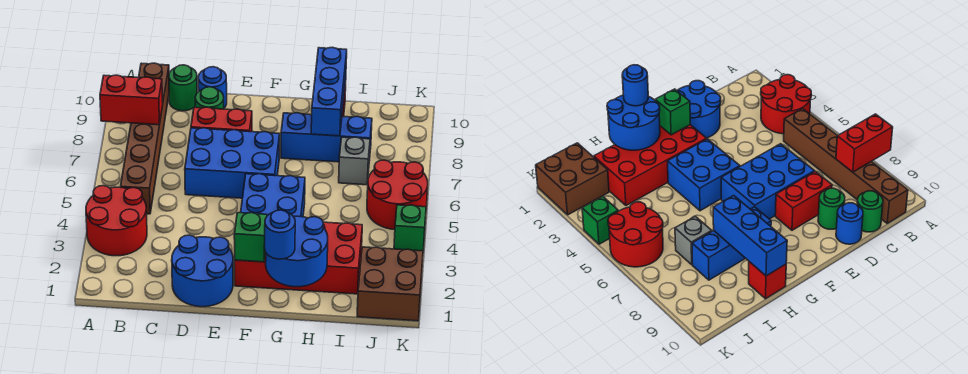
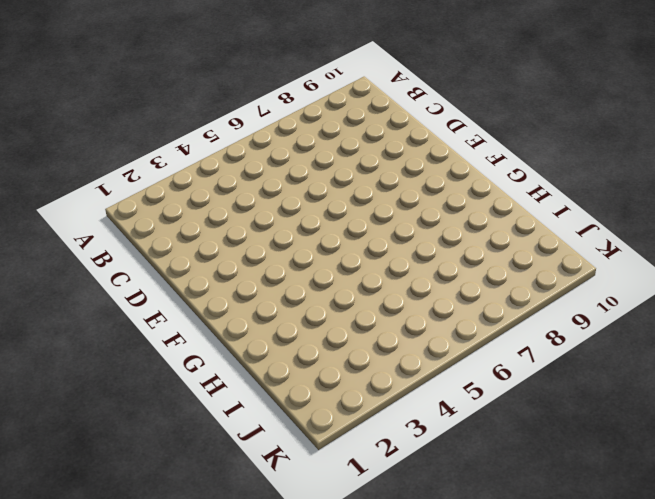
none -> red 2x2 round brick [86,186,147,256]
none -> brown 1x6 brick [121,63,169,214]
none -> green 1x1 round brick [169,65,197,111]

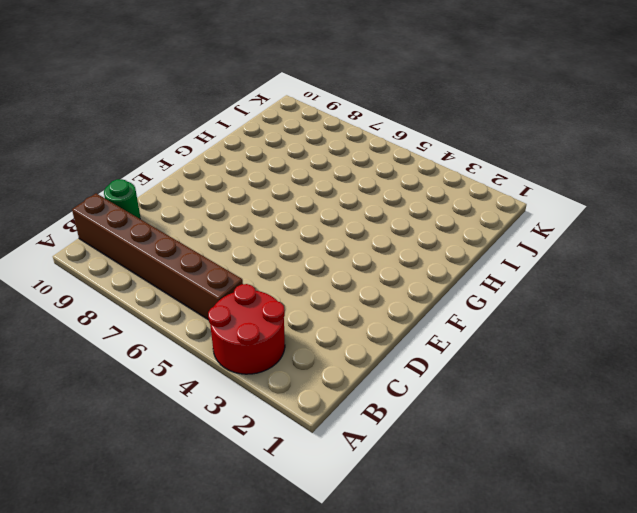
none -> blue 2x2 round brick [172,235,233,307]
none -> blue 2x3 brick [185,128,280,198]
none -> red 1x2 brick [191,107,252,132]

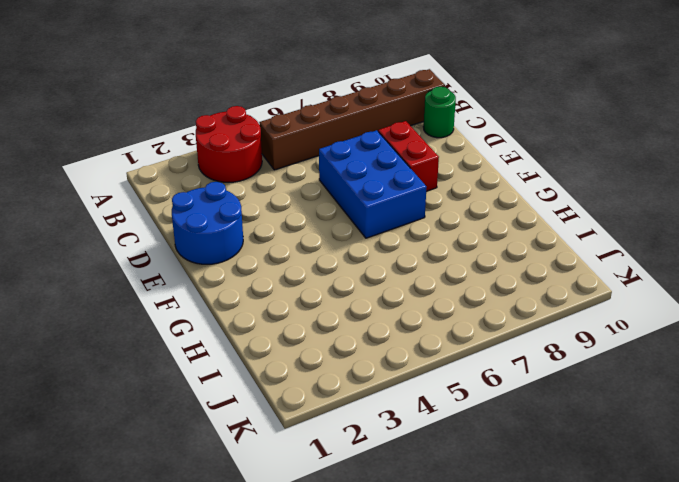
none -> green 1x1 round brick [195,87,224,109]
none -> blue 1x1 round brick [198,67,227,108]
none -> red 2x4 brick [235,222,362,294]

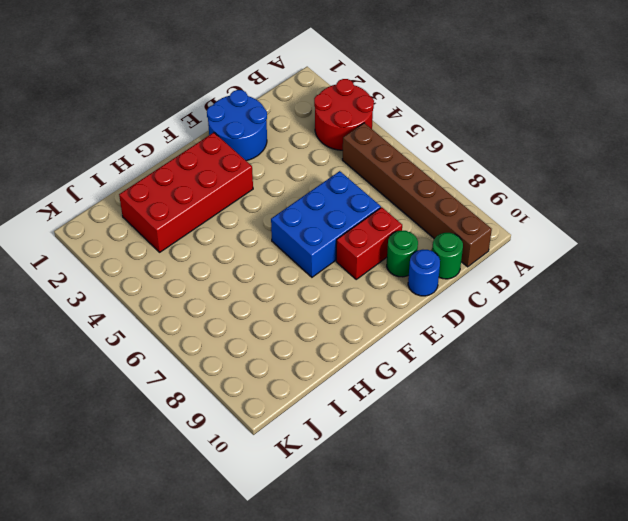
none -> blue 2x2 brick [241,174,305,217]
none -> blue 1x3 brick [281,113,372,162]
none -> red 1x1 brick [749,262,786,299]

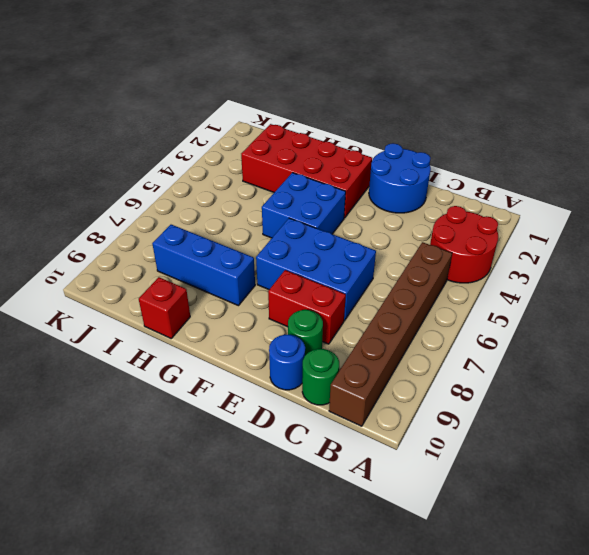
none -> grey 1x1 brick [339,137,370,185]
none -> brown 2x2 brick [357,247,423,321]
none -> red 2x2 round brick [367,160,428,230]

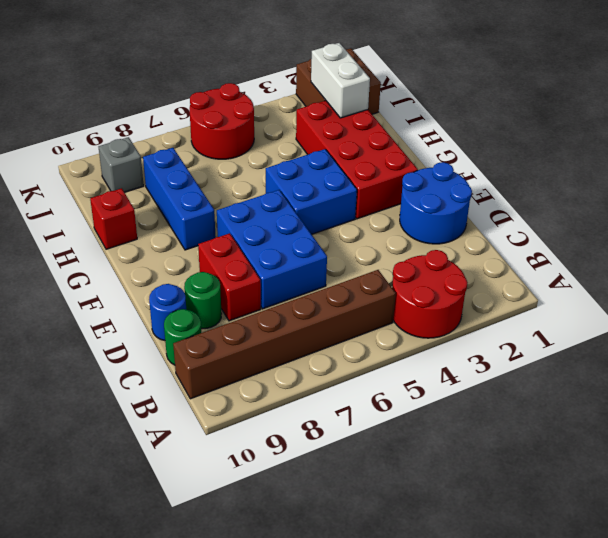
white 1x2 brick [311,43,370,118] -> none
grey 1x1 brick [99,137,144,192] -> grey 1x1 brick moved to [339,137,370,185]
none -> green 1x1 brick [394,205,426,251]
none -> red 1x2 brick [100,75,163,125]
none -> green 1x1 brick [234,213,267,262]

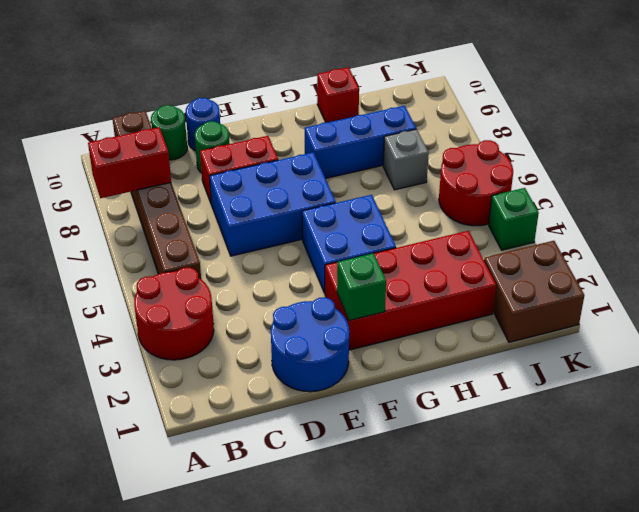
none -> blue 2x2 round brick [266,216,328,287]
none -> blue 1x3 brick [311,47,347,136]
none -> blue 1x1 round brick [265,210,295,259]

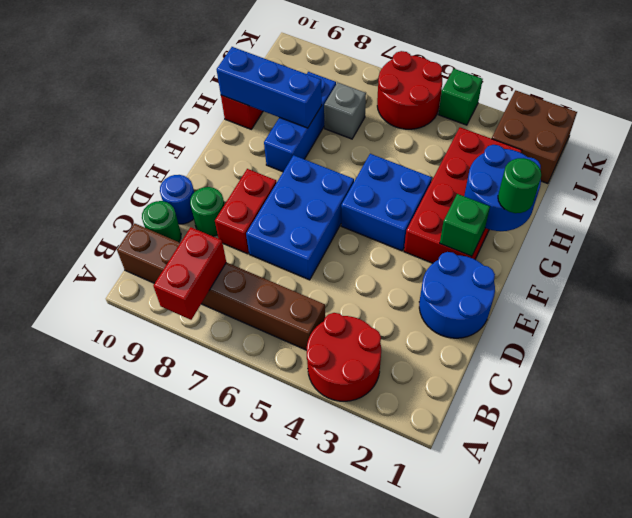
green 1x1 round brick [498,158,541,213] -> blue 1x1 round brick [265,210,295,259]

